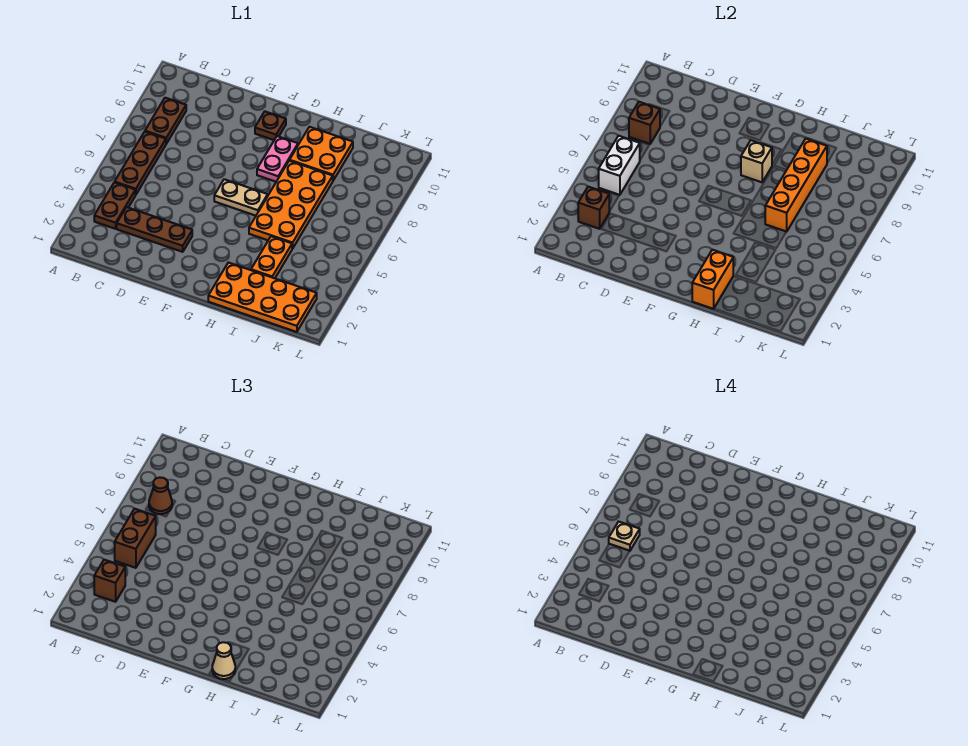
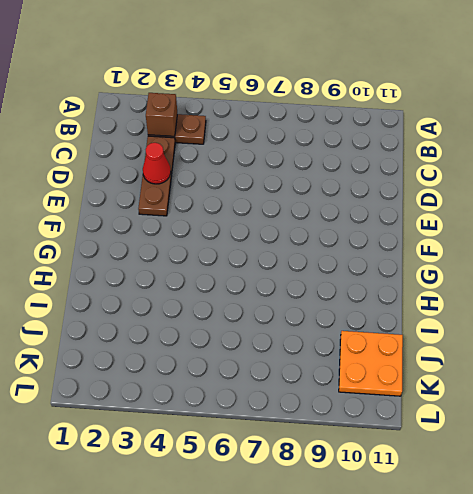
red 1x1 cone [143,143,171,184] -> none
orange 2x2 plate [339,331,403,396] -> orange 2x2 plate moved to [290,127,353,180]
none -> brown 1x3 plate [115,132,166,195]
none -> brown 1x2 plate [145,98,186,144]
none -> tan 1x2 plate [214,179,268,216]

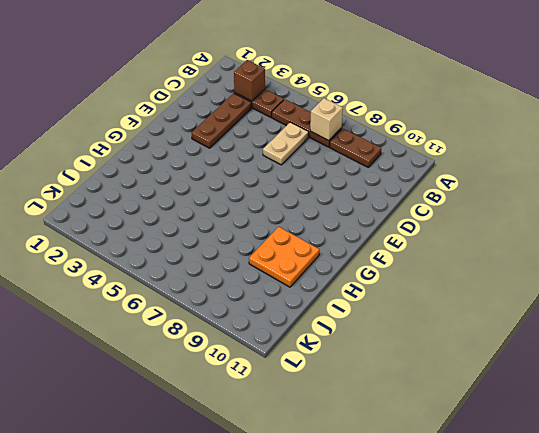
tan 1x1 brick [310,98,343,141] -> tan 1x1 brick moved to [741,140,772,182]
tan 1x2 plate [263,122,309,165] -> tan 1x2 plate moved to [214,179,268,216]
none -> brown 1x1 plate [255,112,286,140]
none -> pink 1x2 plate [257,136,298,182]
none -> orange 2x4 plate [208,262,317,332]

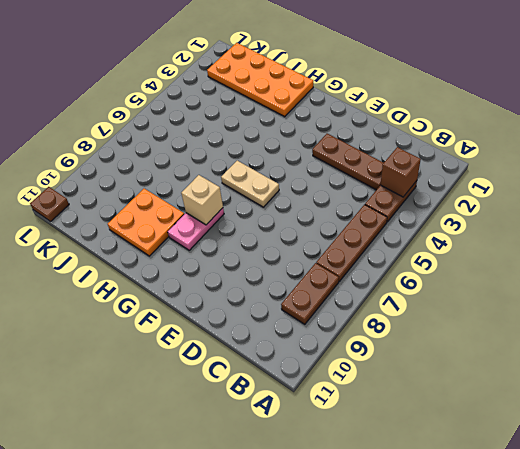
brown 1x1 plate [30,187,69,221] -> brown 1x1 plate moved to [255,112,286,140]
none -> orange 2x4 plate [249,161,333,249]
none -> orange 1x2 plate [251,236,292,278]
none -> white 1x2 brick [599,136,640,195]

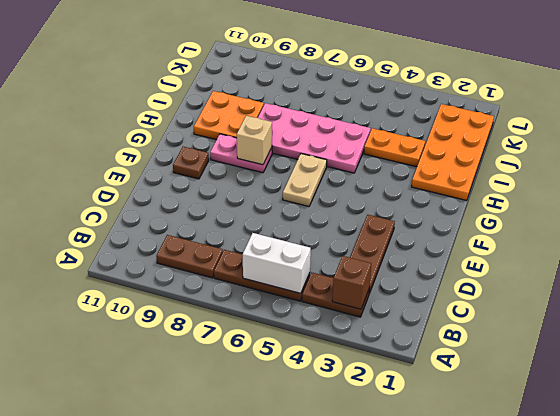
pink 2x4 plate [258,103,371,173] -> orange 2x4 plate [249,161,333,249]
none -> brown 1x1 brick [629,102,660,144]
none -> orange 1x2 brick [692,250,733,309]
none -> orange 1x4 brick [765,139,827,232]

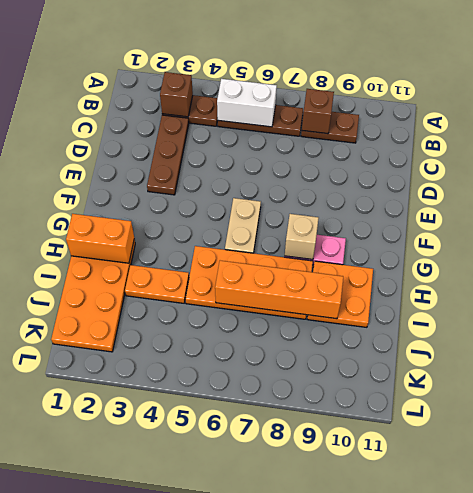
none -> brown 1x1 plate [255,112,286,140]
none -> brown 1x1 brick [94,560,125,602]
none -> brown 1x2 brick [115,509,156,568]

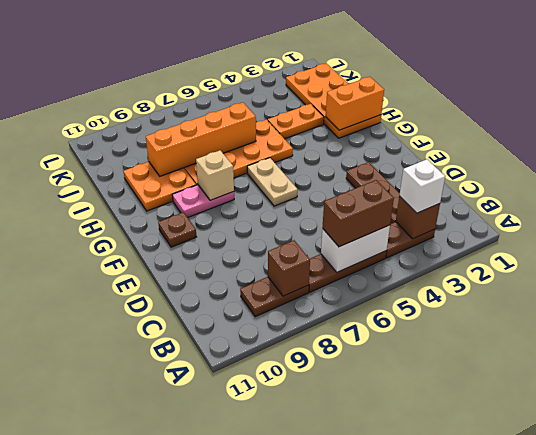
white 1x1 brick [399,159,445,213] -> brown 1x1 brick [94,560,125,602]
none -> brown 1x1 cone [149,477,172,514]
none -> tan 1x1 cone [212,642,235,679]
none -> tan 1x1 plate [609,522,640,551]

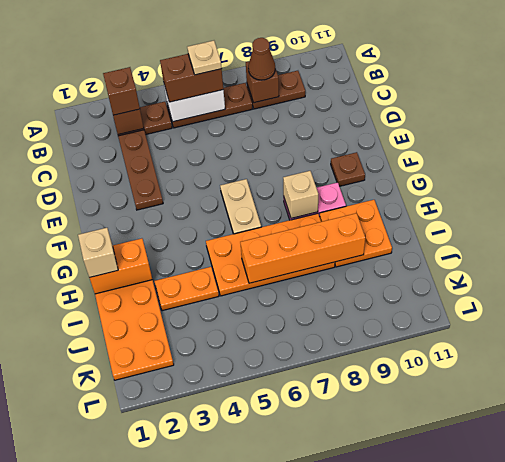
tan 1x1 brick [78,228,118,277] -> tan 1x1 cone [212,642,235,679]

